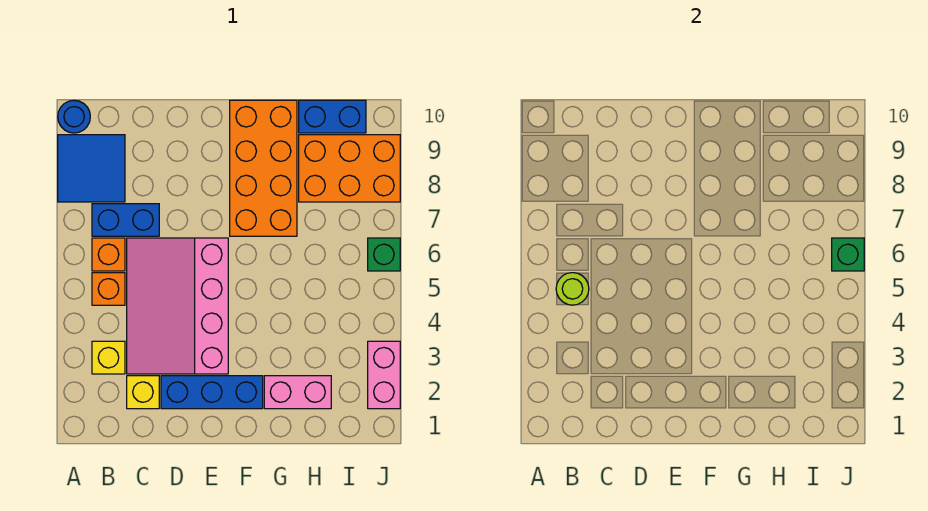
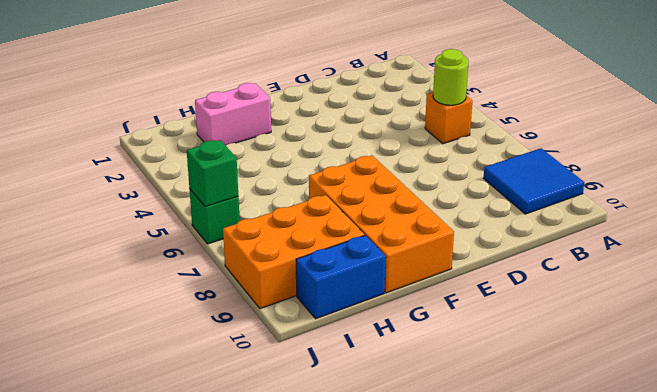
none -> blue 1x1 round brick [58,100,90,133]
none -> yellow 1x1 brick [92,341,125,374]
none -> orange 1x1 brick [92,238,125,271]

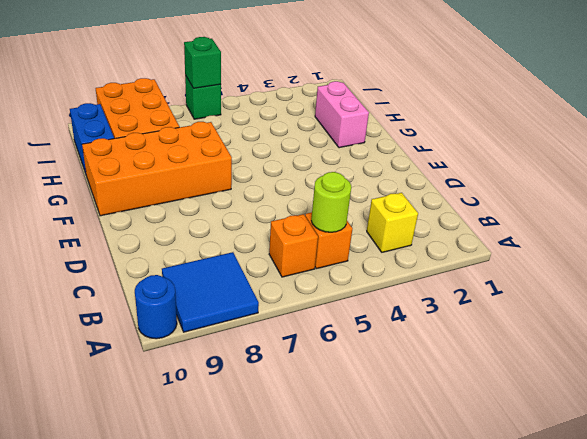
none -> blue 1x2 brick [92,204,159,236]
none -> yellow 1x1 brick [127,376,159,409]
none -> pink 3x4 slope [127,238,228,374]

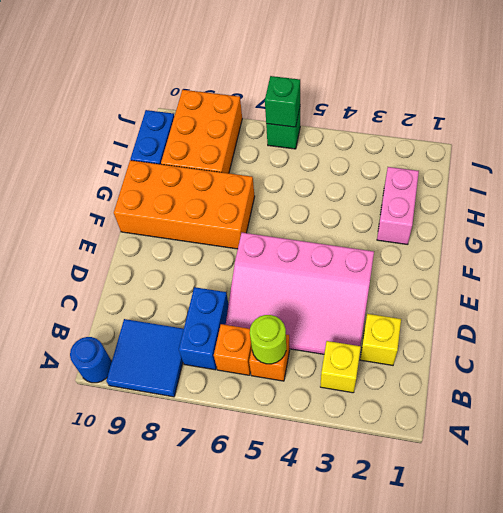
none -> blue 1x3 brick [161,376,263,409]
none -> pink 1x2 brick [368,341,400,409]

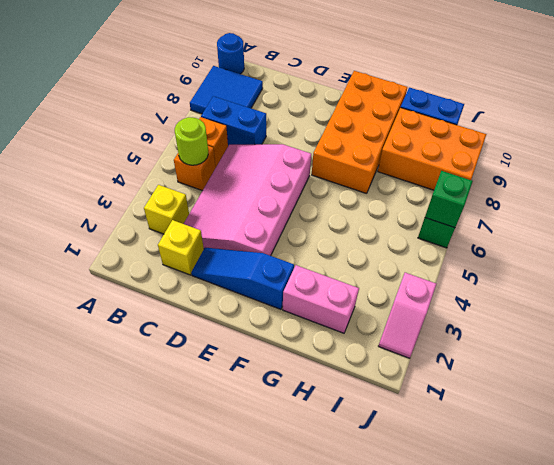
blue 1x3 slope [191,248,294,309] -> blue 1x3 brick [161,376,263,409]
pink 1x2 slope [379,273,436,358] -> pink 1x2 brick [368,341,400,409]

